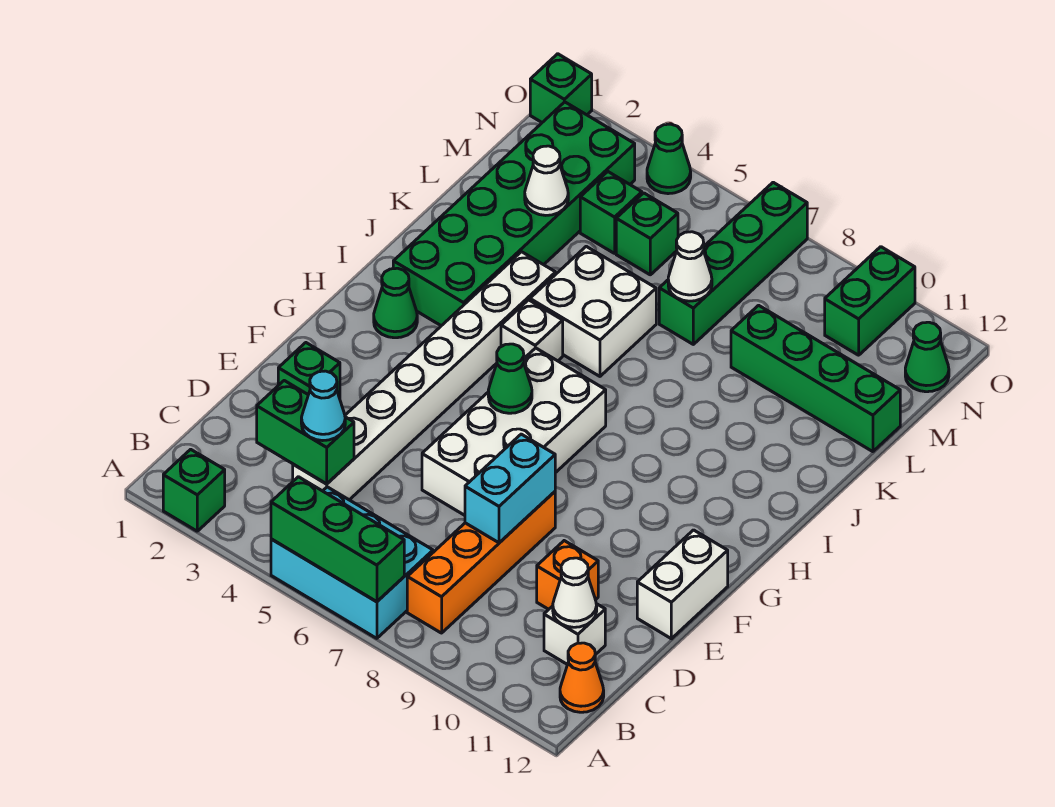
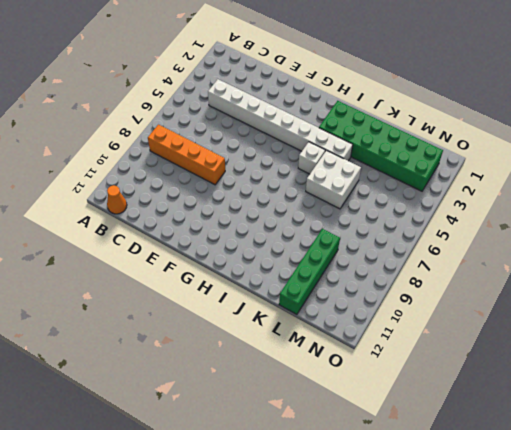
none -> green 1x1 brick [163,449,225,531]
none -> cyan 2x3 brick [271,487,433,638]
none -> white 1x1 brick [544,604,605,664]
none -> orange 1x1 brick [537,541,598,609]

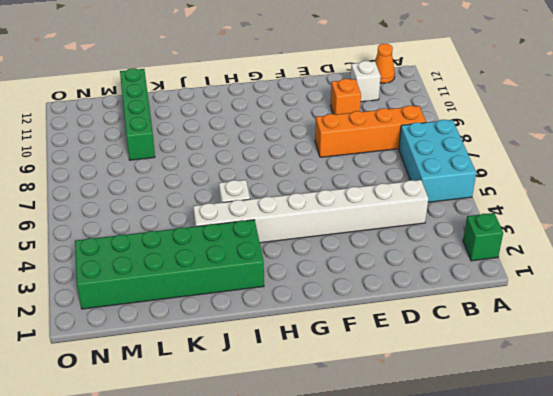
none -> green 1x1 brick [278,343,340,398]
none -> white 2x4 brick [422,348,606,515]
none -> white 1x2 brick [637,530,728,639]
none -> green 1x1 cone [374,268,417,338]

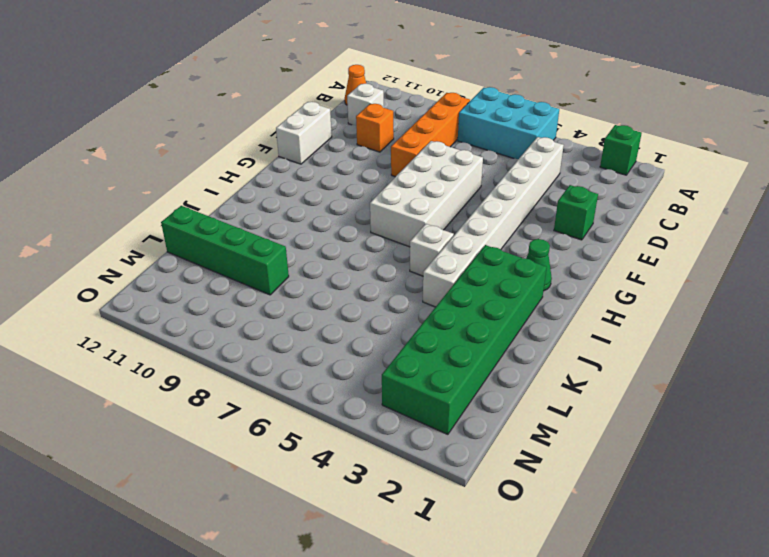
none -> white 2x2 brick [530,246,656,376]
none -> green 1x4 brick [659,182,807,344]
none -> green 1x1 brick [580,172,642,253]
none -> green 1x1 brick [616,193,678,275]

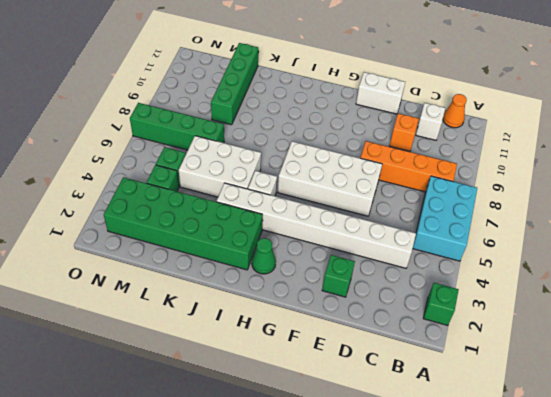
white 2x3 brick [179,136,261,197] -> white 2x2 brick [530,246,656,376]
none -> green 1x2 brick [825,247,915,355]
none -> green 1x1 cone [905,322,949,392]
none -> green 1x1 brick [530,54,592,122]
none -> green 1x1 cone [647,124,691,194]

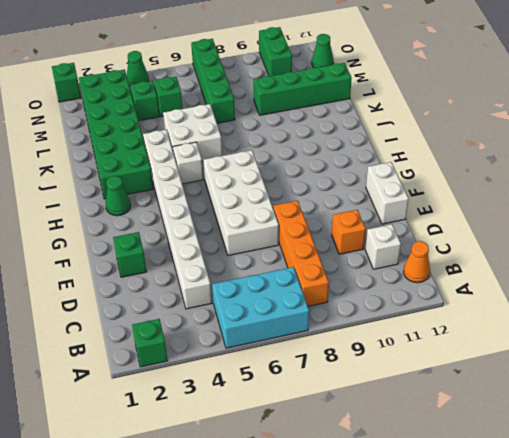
none -> green 1x3 brick [271,477,404,602]
none -> green 1x2 brick [257,381,354,484]
none -> white 1x1 cone [553,558,597,627]
none -> cyan 1x2 brick [465,434,555,543]

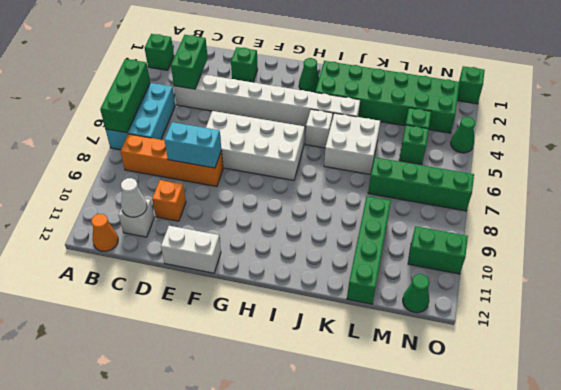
none -> green 1x1 cone [488,344,532,413]
none -> white 1x1 cone [525,146,568,215]
none -> white 1x1 cone [668,232,712,301]
none -> cyan 1x1 cone [301,371,345,441]

